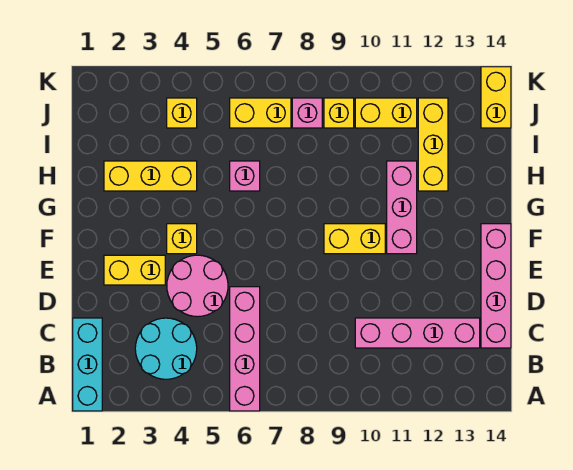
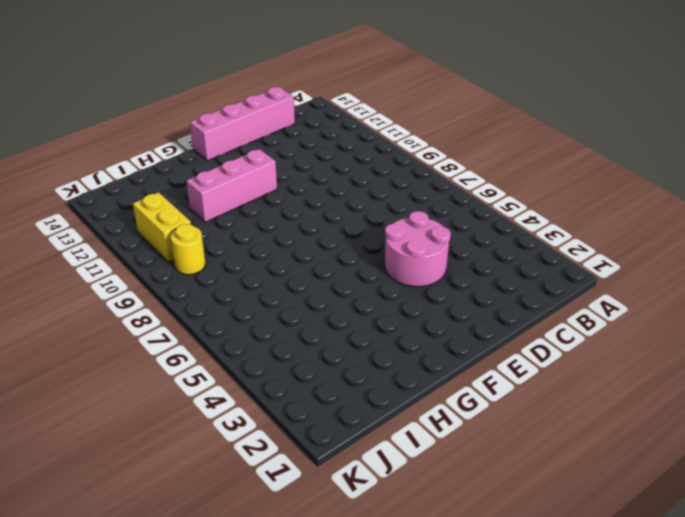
yellow 1x1 round brick [171,224,205,275] -> yellow 1x1 brick [324,98,354,128]
none -> cyan 1x3 brick [73,318,102,411]
none -> pink 1x4 brick [230,287,260,411]
none -> cyan 2x2 round brick [135,318,197,379]

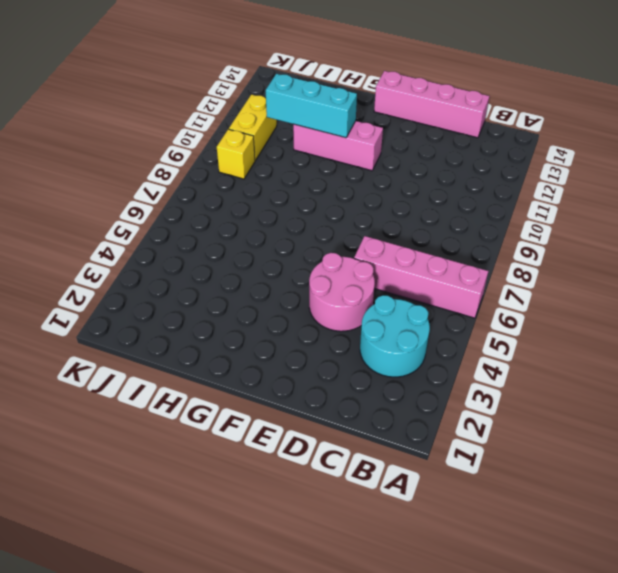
cyan 1x3 brick [266,74,357,138] -> cyan 1x3 brick moved to [73,318,102,411]
none -> pink 1x4 brick [355,318,480,348]
none -> yellow 1x2 brick [104,255,165,285]
none -> yellow 1x1 brick [167,224,197,254]

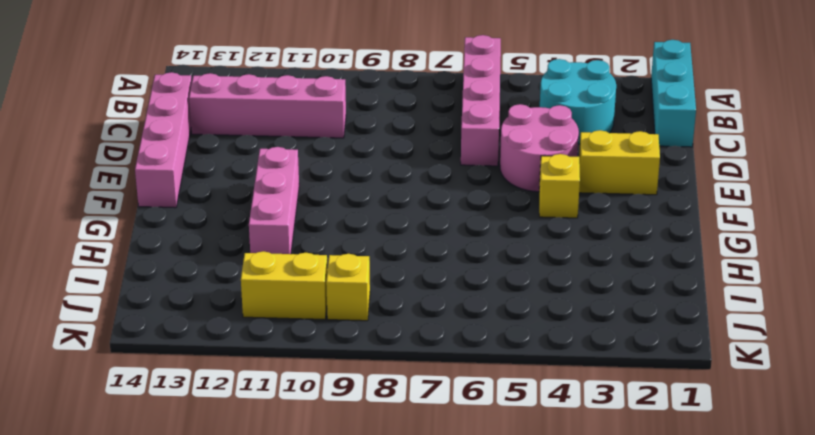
none -> yellow 1x2 brick [324,224,385,254]
none -> yellow 1x3 brick [104,161,197,191]
none -> pink 1x1 brick [230,161,260,191]

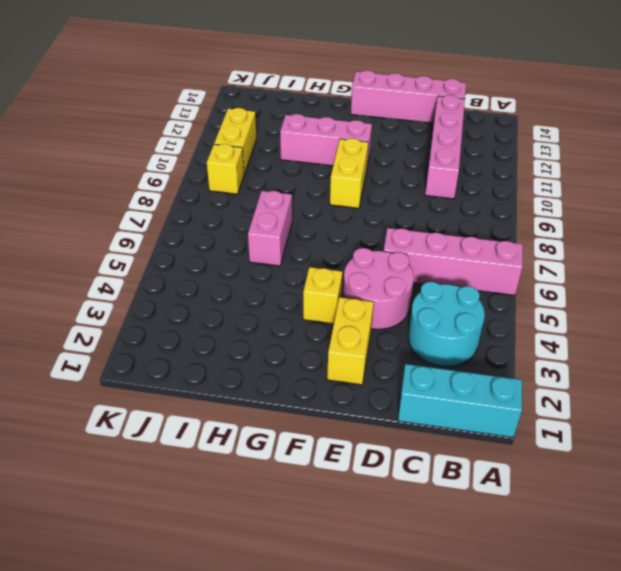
pink 1x2 brick [248,191,292,266] -> pink 1x1 brick [230,161,260,191]
none -> yellow 1x3 brick [104,161,197,191]
none -> yellow 1x3 brick [418,98,448,191]
none -> yellow 1x1 brick [167,98,197,128]

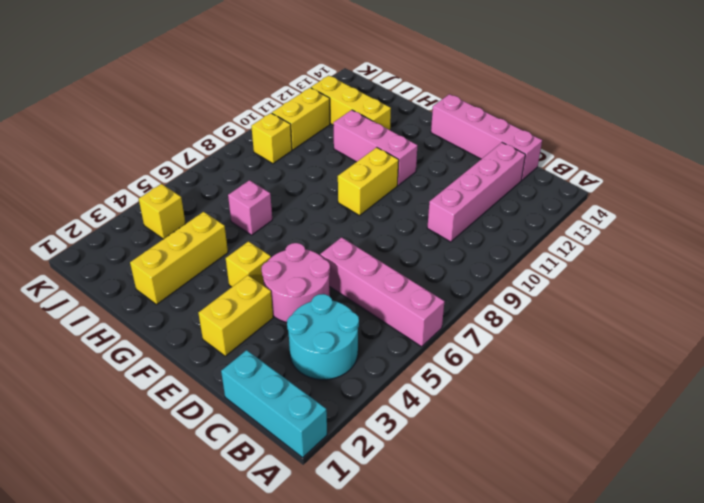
none -> yellow 1x2 brick [230,98,291,128]
none -> pink 1x1 brick [292,98,322,128]
none -> yellow 1x2 brick [481,67,511,128]

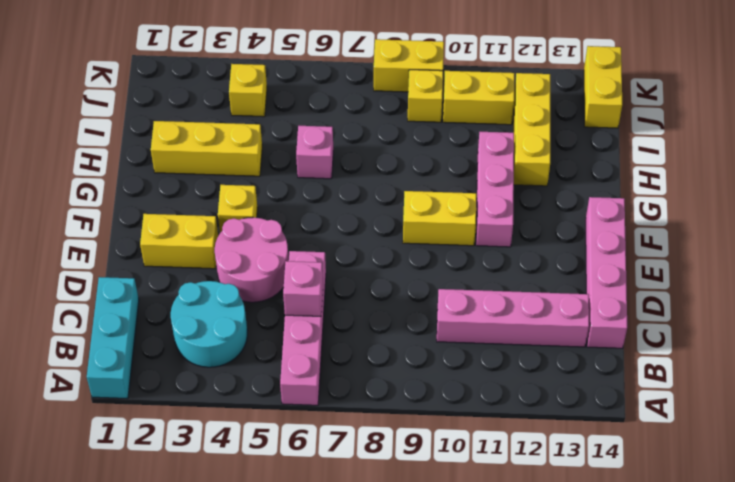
pink 1x1 brick [283,261,323,316] -> pink 1x1 brick moved to [292,98,322,128]
yellow 1x2 brick [374,39,444,92] -> yellow 1x2 brick moved to [230,98,291,128]

